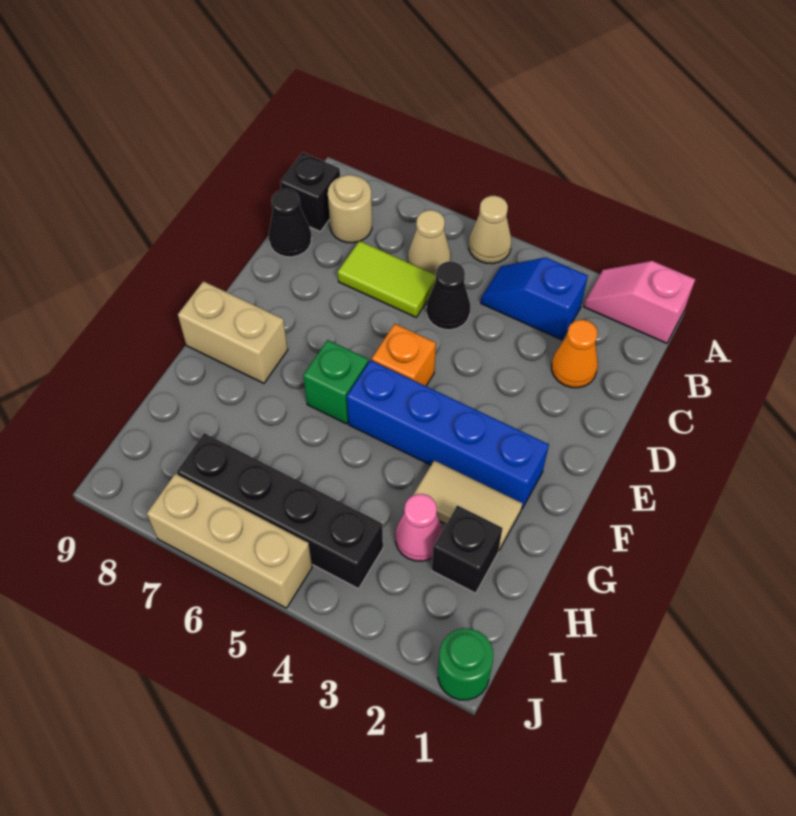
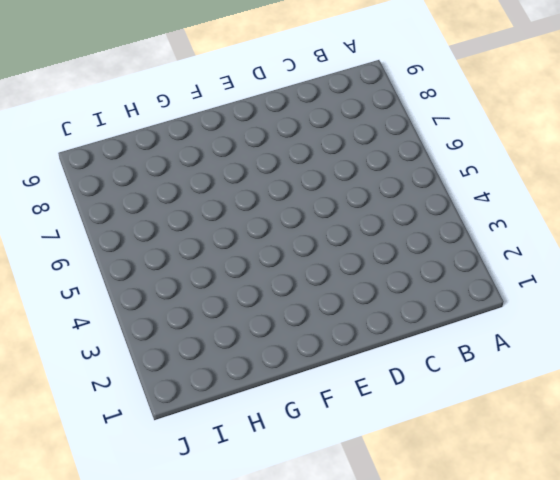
none -> pink 1x2 slope [584,261,695,343]
none -> tan 1x1 cone [469,196,511,264]
none -> blue 1x2 slope [481,257,588,340]

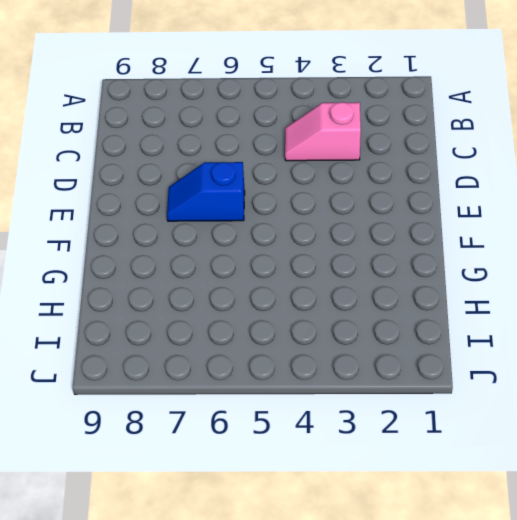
pink 1x2 slope [285,102,361,161] -> pink 1x2 slope moved to [584,261,695,343]
blue 1x2 slope [167,162,245,221] -> blue 1x2 slope moved to [481,257,588,340]
none -> tan 1x1 cone [469,196,511,264]
none -> tan 1x1 cone [408,210,451,275]
none -> tan 1x1 round brick [328,175,372,243]

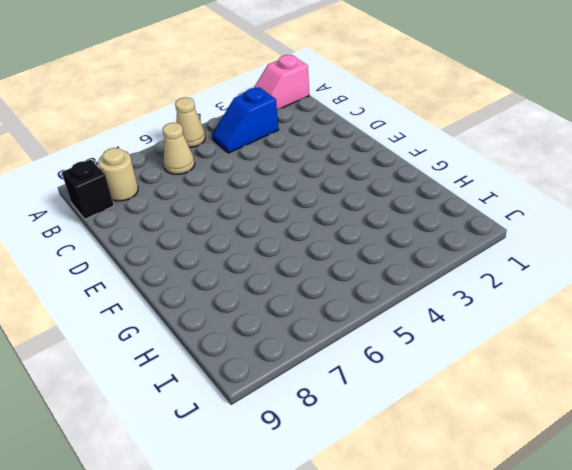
none -> orange 1x1 cone [552,320,598,388]
none -> black 1x1 cone [426,262,470,330]
none -> lime 1x2 tile [338,241,436,317]

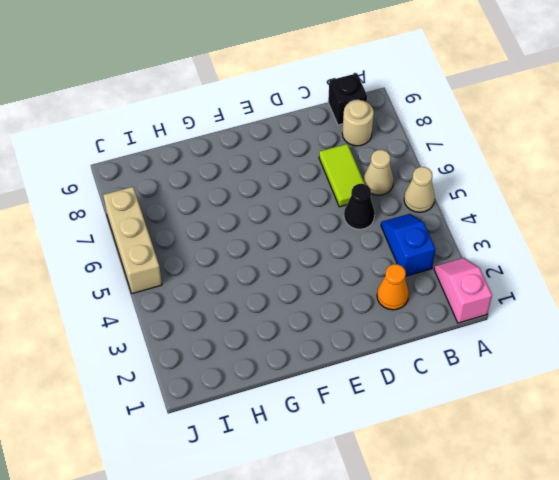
none -> black 1x1 cone [268,189,312,257]
none -> orange 1x1 brick [372,324,436,386]
none -> blue 1x4 brick [347,360,549,510]

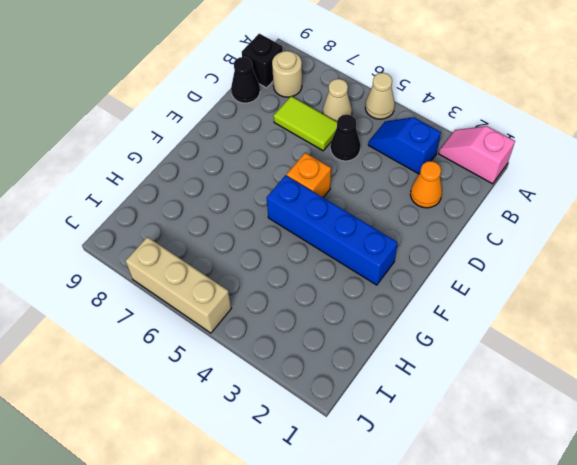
none -> green 1x1 brick [303,340,369,424]
none -> tan 1x2 brick [178,281,288,383]
none -> tan 1x2 tile [413,460,522,550]

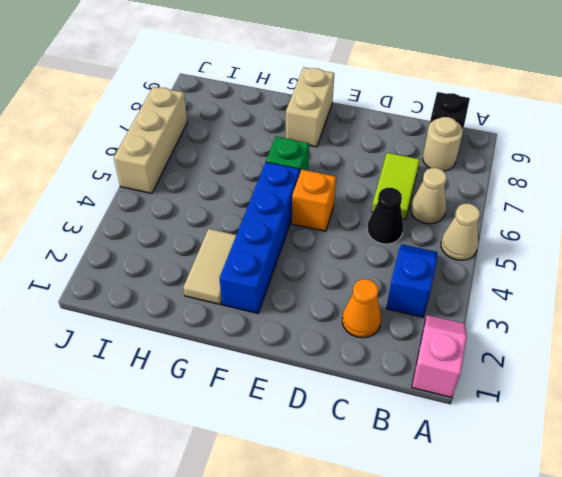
none -> black 1x1 cone [268,189,312,257]
none -> black 1x1 brick [432,505,503,593]
none -> pink 1x1 cone [395,494,443,561]

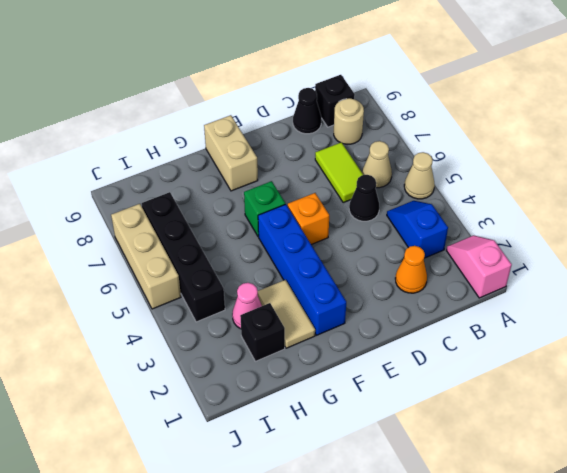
none -> green 1x1 round brick [438,628,493,700]

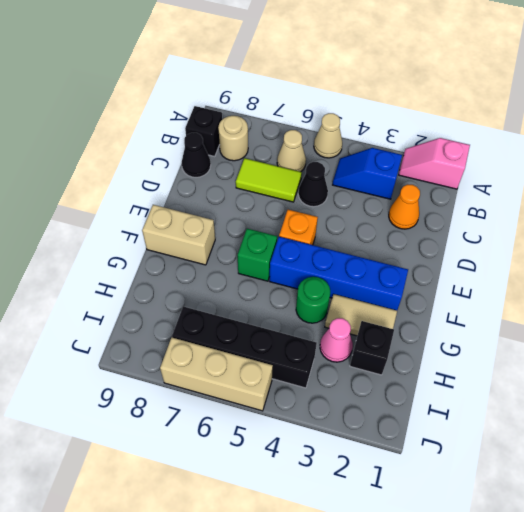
green 1x1 round brick [296,277,330,323] -> green 1x1 round brick moved to [438,628,493,700]

